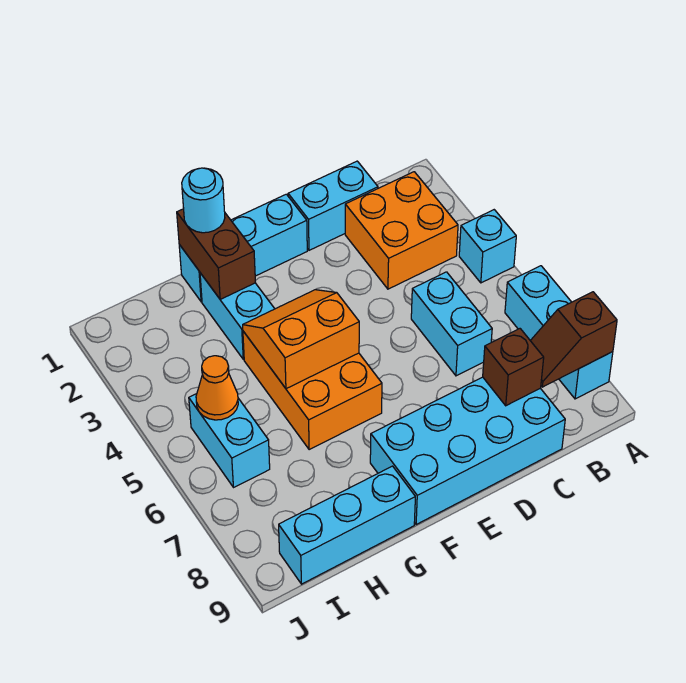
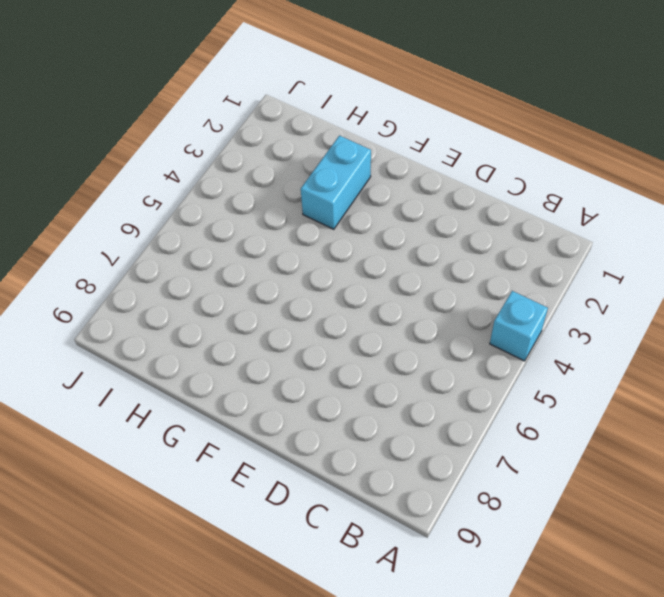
none -> cyan 1x3 brick [505,266,613,399]
none -> orange 2x2 brick [345,172,458,289]
none -> cyan 1x2 brick [288,161,378,250]

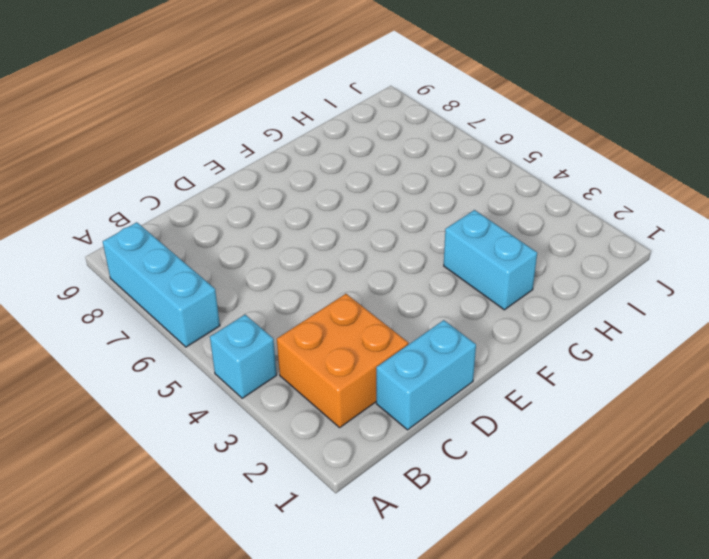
none -> cyan 1x2 brick [411,272,492,376]
none -> cyan 2x4 brick [370,377,565,525]
none -> cyan 1x3 brick [179,194,307,302]

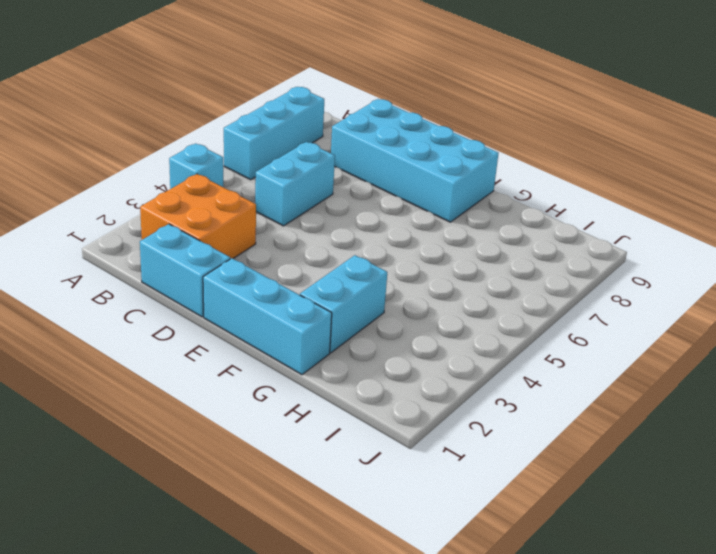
none -> orange 2x3 brick [243,331,382,450]
none -> cyan 1x3 brick [279,466,415,584]
none -> cyan 1x2 brick [189,394,270,487]

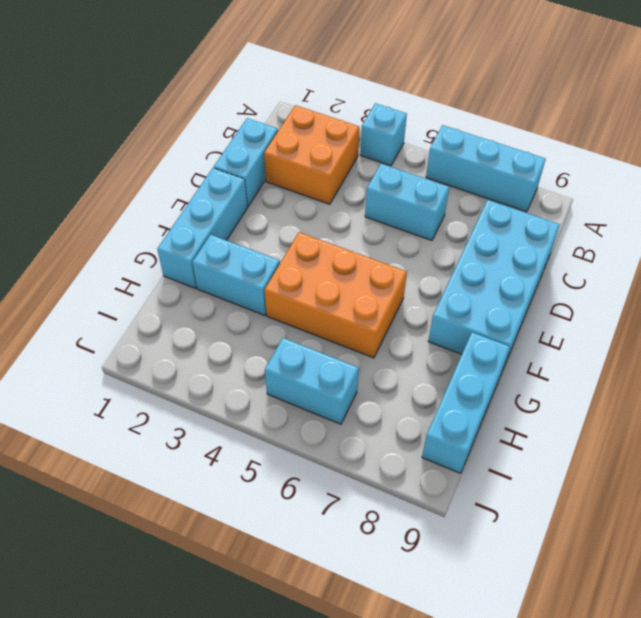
none -> brown 1x2 slope [530,292,617,387]
none -> brown 1x1 brick [483,329,544,406]
none -> orange 2x2 slope [243,290,359,389]

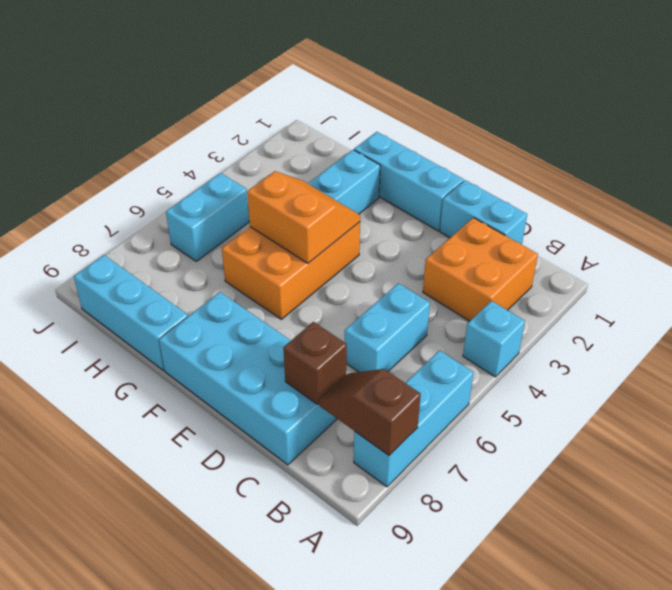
none -> brown 1x2 brick [177,209,255,299]
none -> orange 1x1 cone [196,356,238,420]
none -> cyan 1x1 round brick [182,168,225,233]

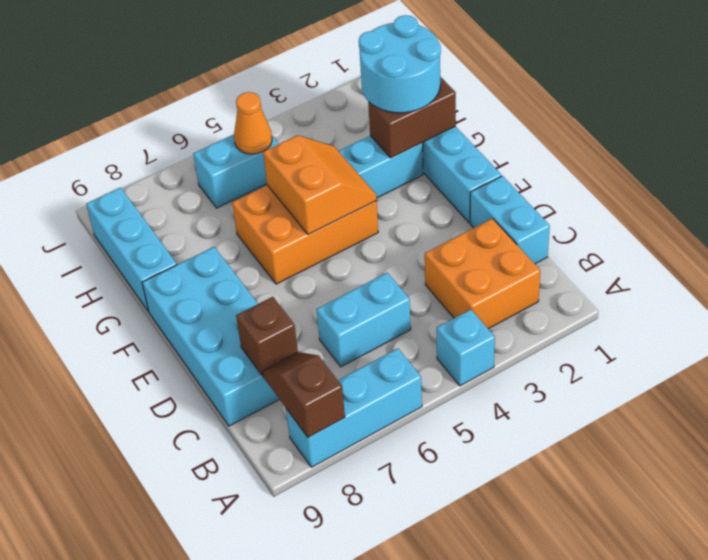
cyan 2x2 round brick [359,15,441,113] -> cyan 1x1 round brick [182,168,225,233]

